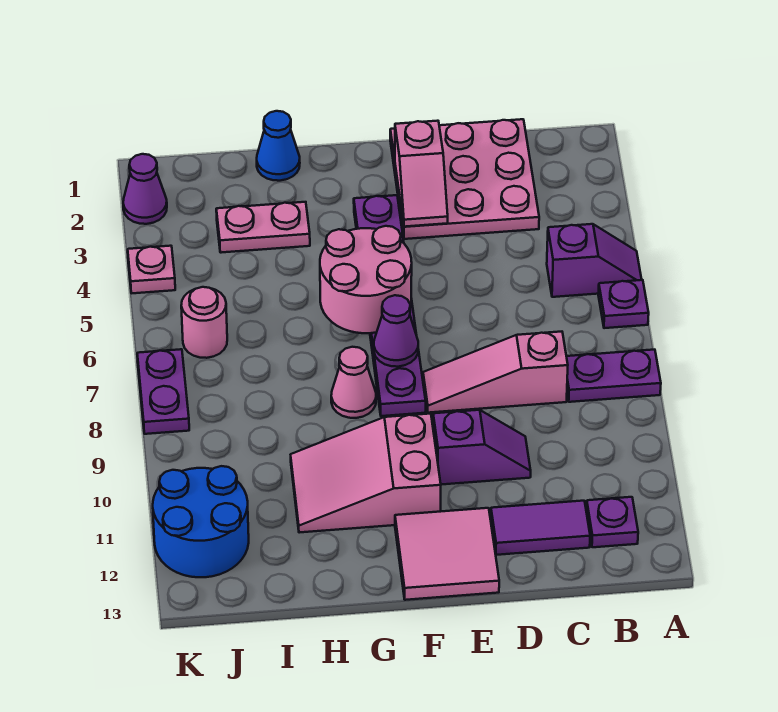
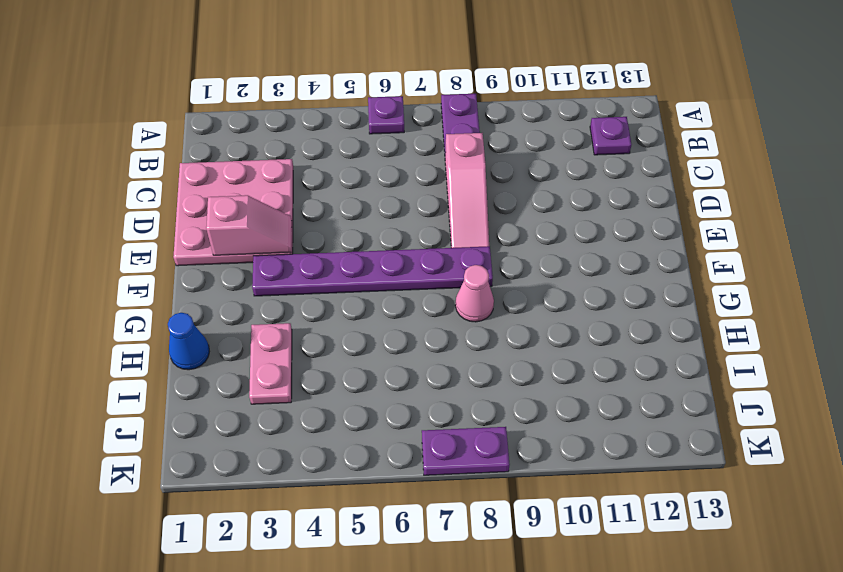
none -> purple 1x2 slope [547,224,642,297]
none -> purple 1x2 tile [491,501,590,555]
none -> purple 1x2 slope [433,410,531,485]

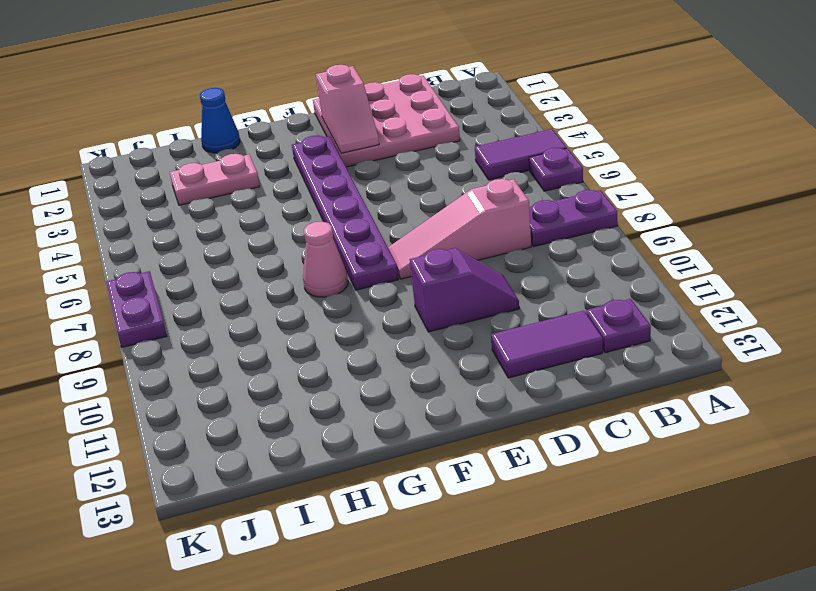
purple 1x2 tile [475,129,567,180] -> purple 1x2 slope [547,224,642,297]
none -> pink 2x2 tile [395,508,499,600]
none -> pink 2x3 slope [291,414,441,533]
none -> pink 1x1 round brick [181,287,227,358]

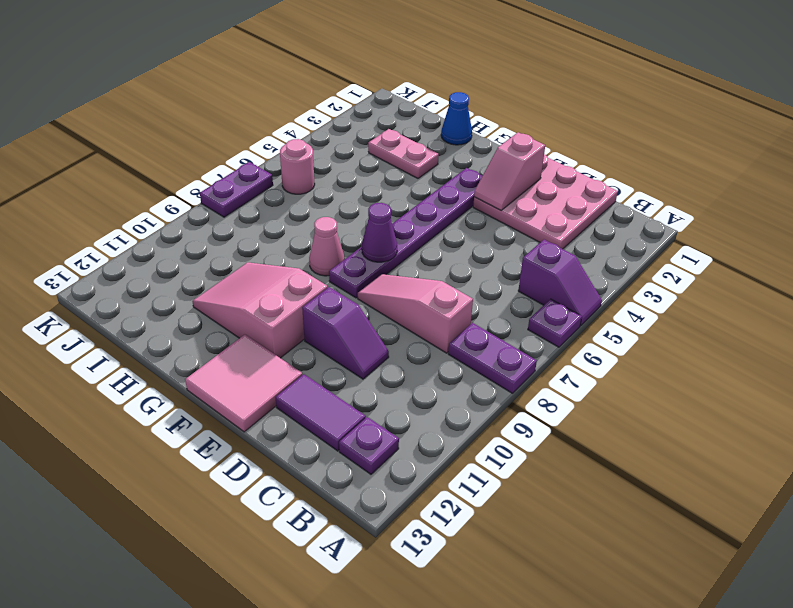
none -> blue 2x2 round brick [153,466,249,577]
none -> purple 1x1 cone [123,154,167,224]
none -> pink 1x1 plate [128,246,175,293]

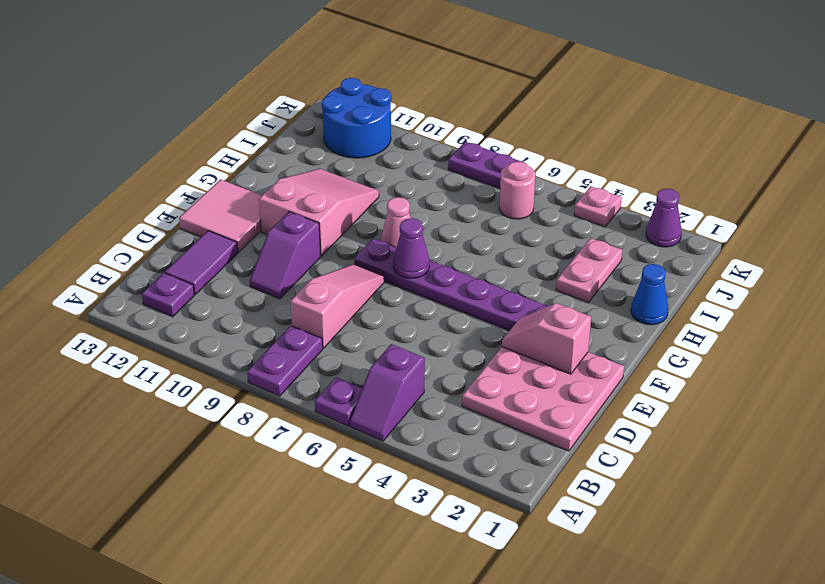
none -> pink 2x2 round brick [320,226,412,333]

